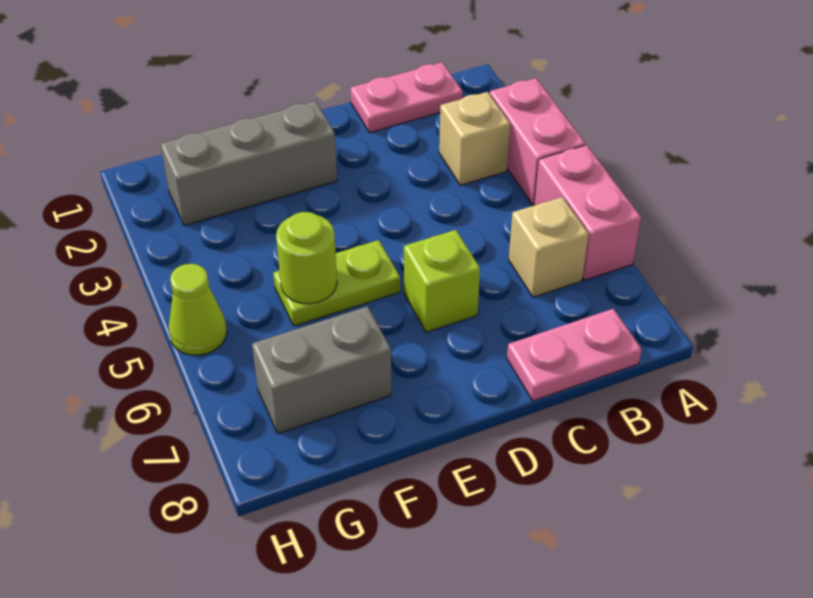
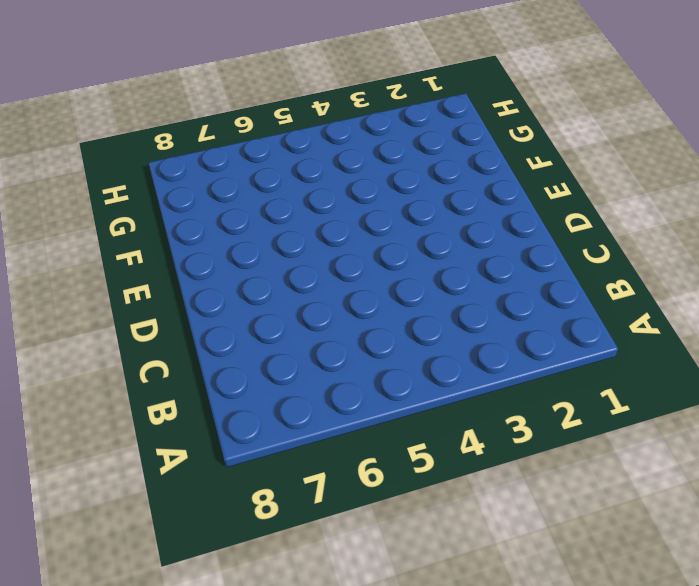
none -> pink 1x2 brick [490,78,585,206]
none -> pink 1x2 brick [534,145,641,280]
none -> pink 1x2 plate [350,62,463,133]

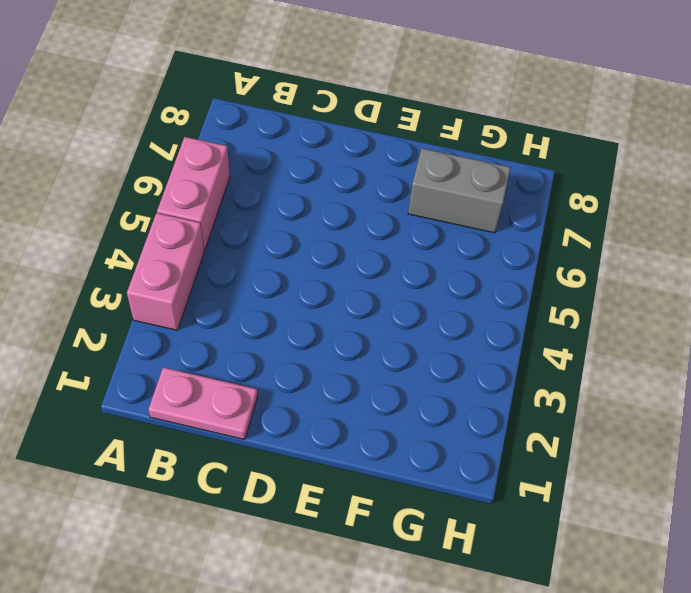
none -> tan 1x1 brick [439,92,510,185]
none -> tan 1x1 brick [509,197,589,297]
none -> pink 1x2 plate [507,309,642,401]

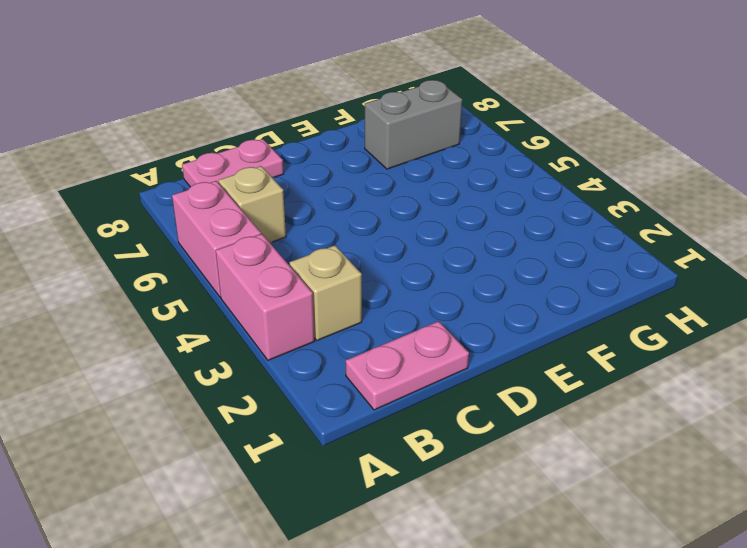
none -> lime 1x1 brick [404,230,480,332]
none -> grey 1x3 brick [161,101,337,226]
none -> lime 1x2 plate [273,240,400,326]

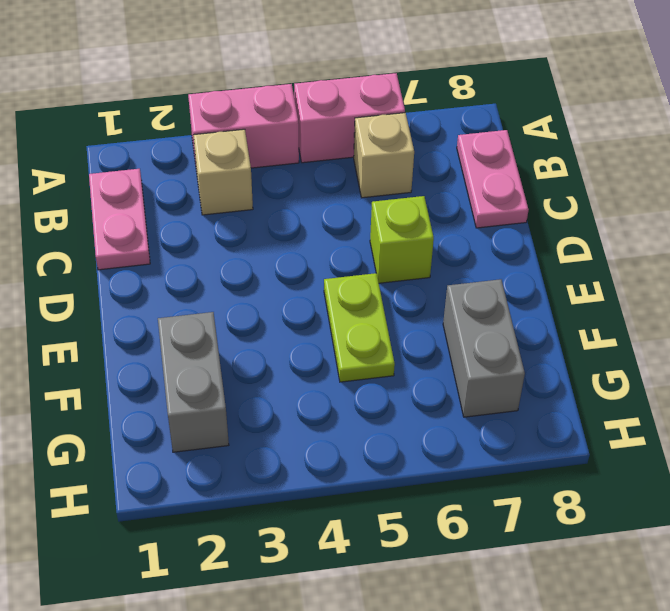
grey 1x2 brick [158,312,229,452] -> grey 1x3 brick [161,101,337,226]
none -> lime 1x1 cone [169,264,227,355]
none -> lime 1x1 round brick [276,212,337,304]

